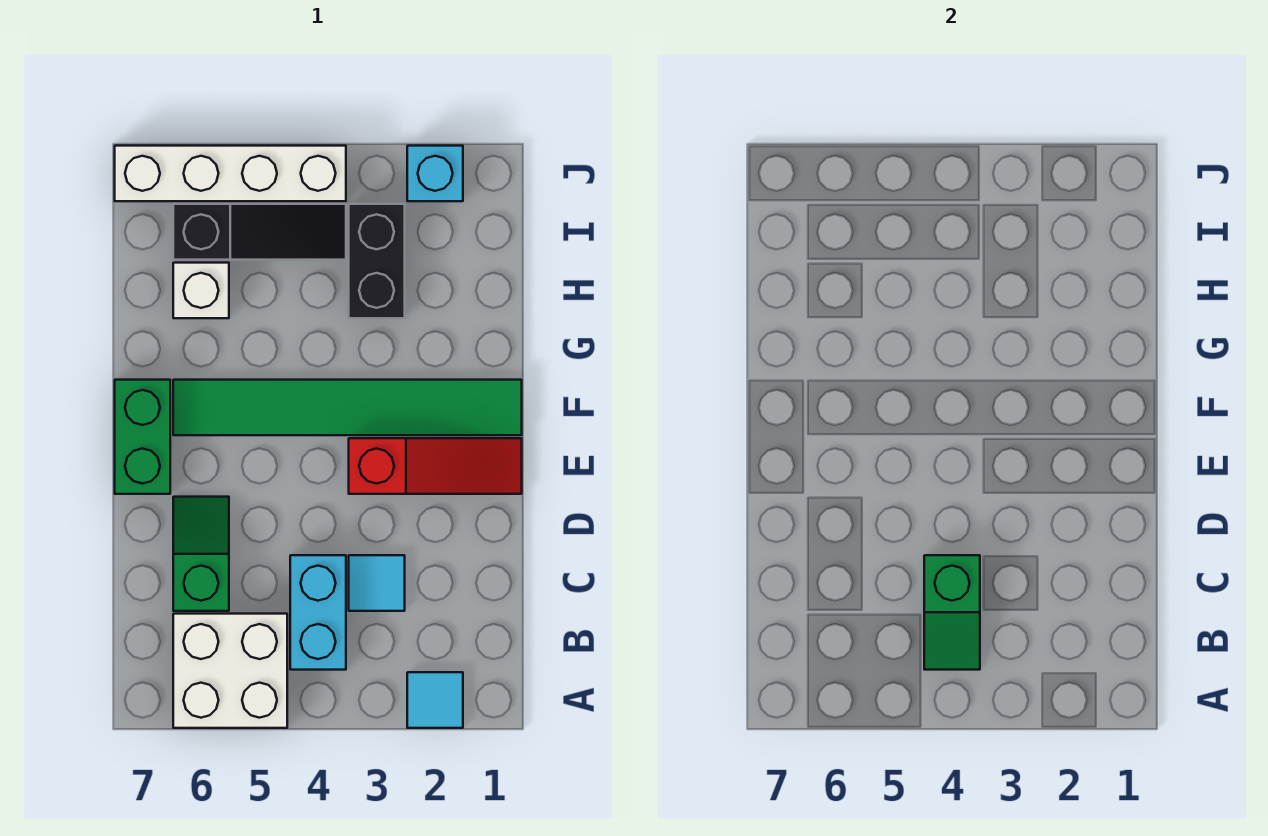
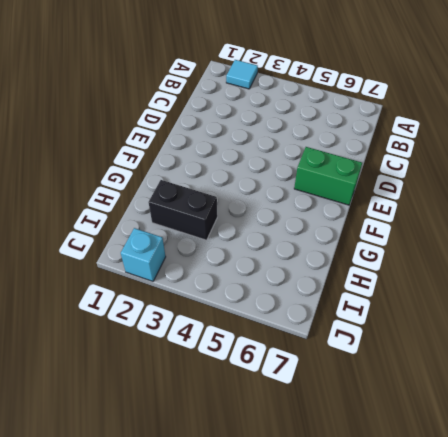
green 1x2 brick [294,147,362,205] -> green 1x2 brick turned to [115,380,170,494]
black 1x2 brick [148,180,217,240] -> black 1x2 brick turned to [349,204,405,318]
none -> white 2x2 brick [173,614,287,728]
none -> cyan 1x2 brick [290,555,346,670]
none -> cyan 1x1 tile [349,555,405,611]

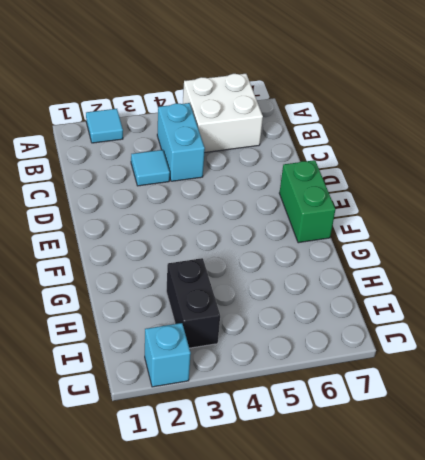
none -> green 1x2 slope [173,497,229,611]
none -> red 1x3 slope [349,438,522,494]
none -> green 1x6 tile [173,380,522,435]

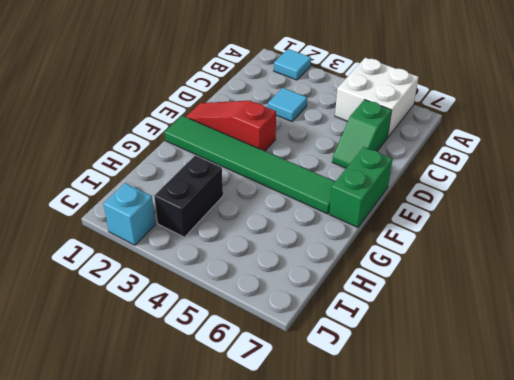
none -> cyan 1x2 brick [290,555,346,670]
none -> white 1x1 brick [173,263,229,318]
none -> black 1x3 slope [173,204,346,260]

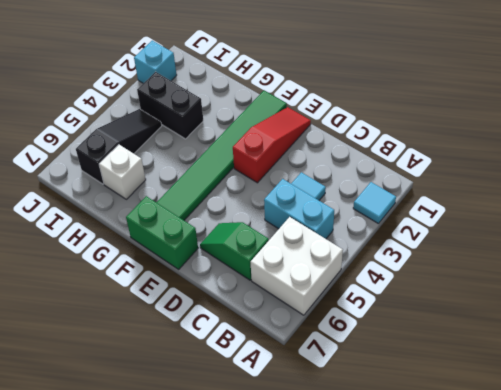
none -> white 1x4 brick [115,146,346,201]
none -> green 1x2 slope [924,555,980,670]

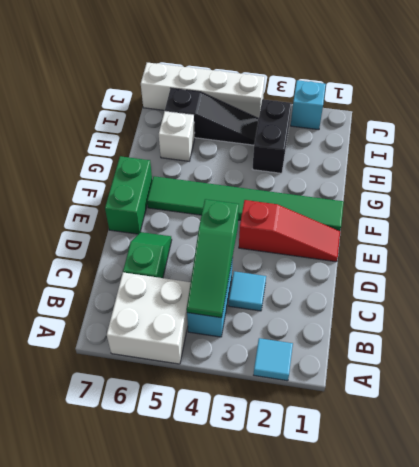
green 1x3 slope [187,199,239,318] -> green 1x2 slope [924,555,980,670]

